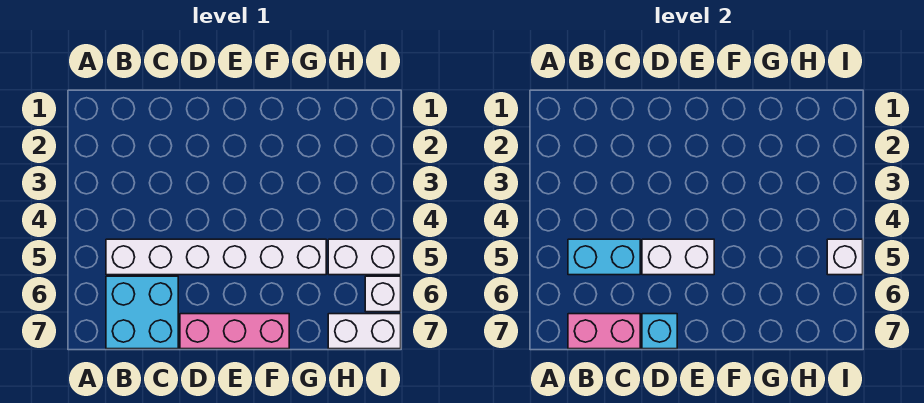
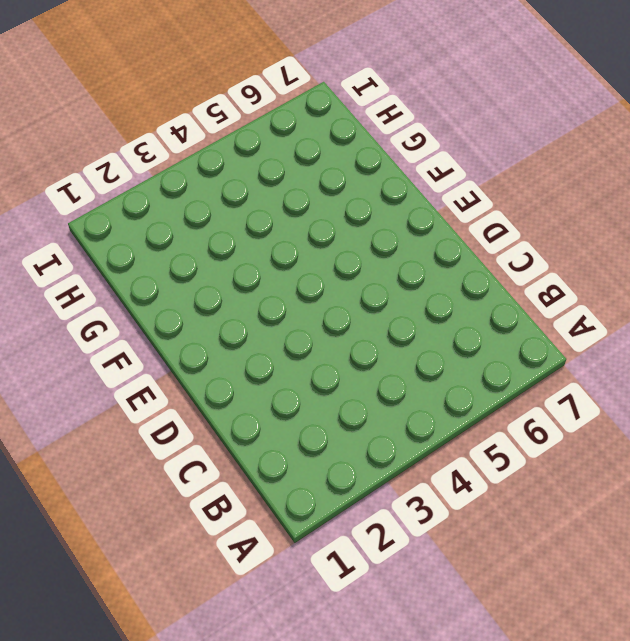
none -> white 1x6 brick [106,239,326,275]
none -> cyan 2x2 brick [106,276,178,349]

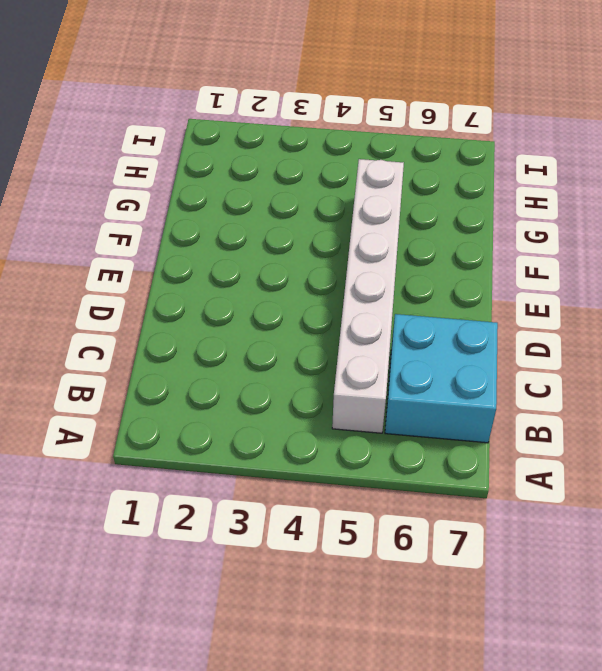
none -> pink 1x3 brick [180,314,289,349]
none -> white 1x2 brick [328,239,401,275]

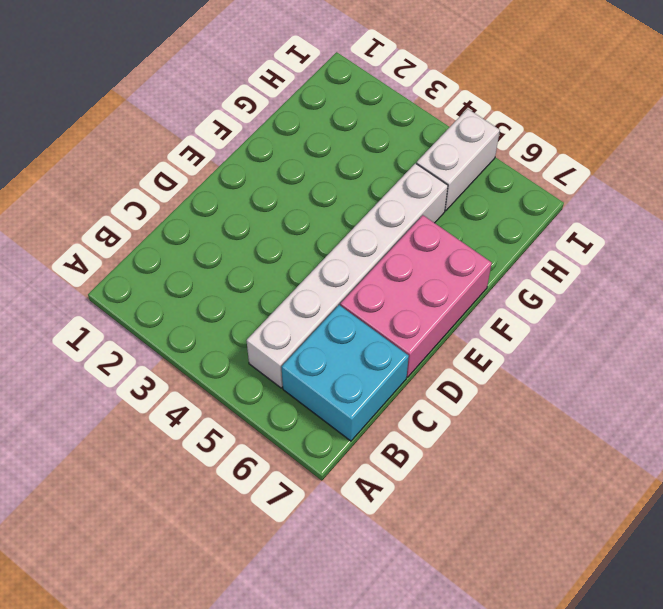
pink 2x3 brick [340,215,492,377] -> pink 1x3 brick [180,314,289,349]
none -> white 1x2 brick [328,314,401,349]
none -> white 1x1 brick [365,276,401,312]

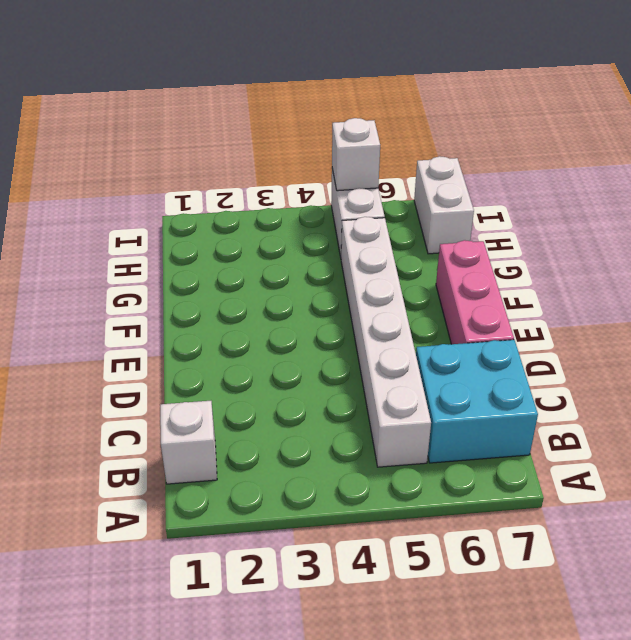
white 1x1 brick [160,401,217,484] -> white 1x1 brick moved to [365,276,401,312]
none -> cyan 1x2 brick [568,239,640,275]
none -> pink 1x2 brick [568,314,640,349]

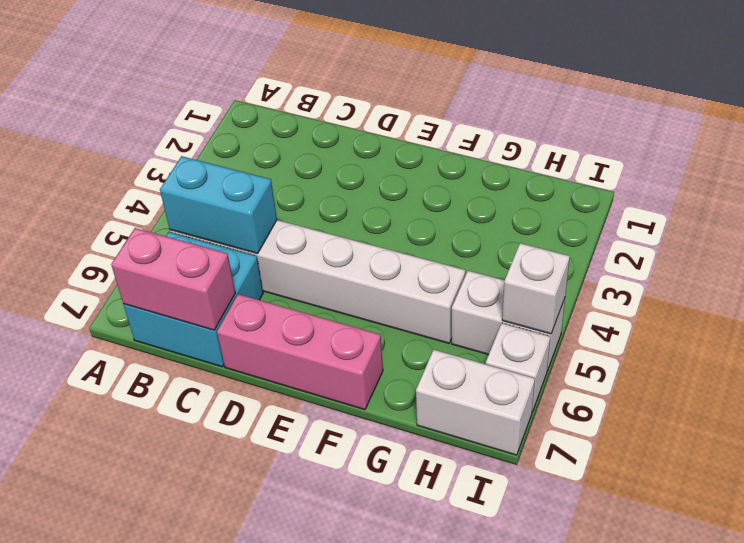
none -> white 1x2 brick [642,239,714,275]
none -> cyan 1x1 brick [642,314,677,349]

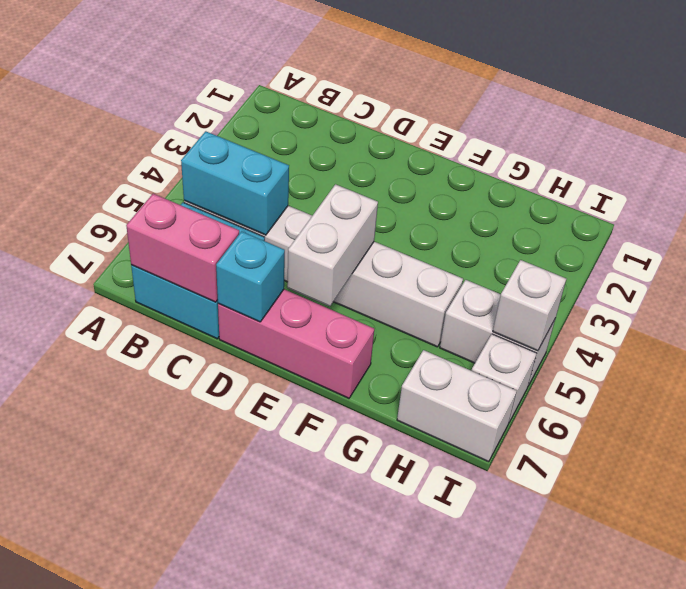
white 1x2 brick [287,184,378,306] -> white 1x2 brick turned to [642,239,714,275]

